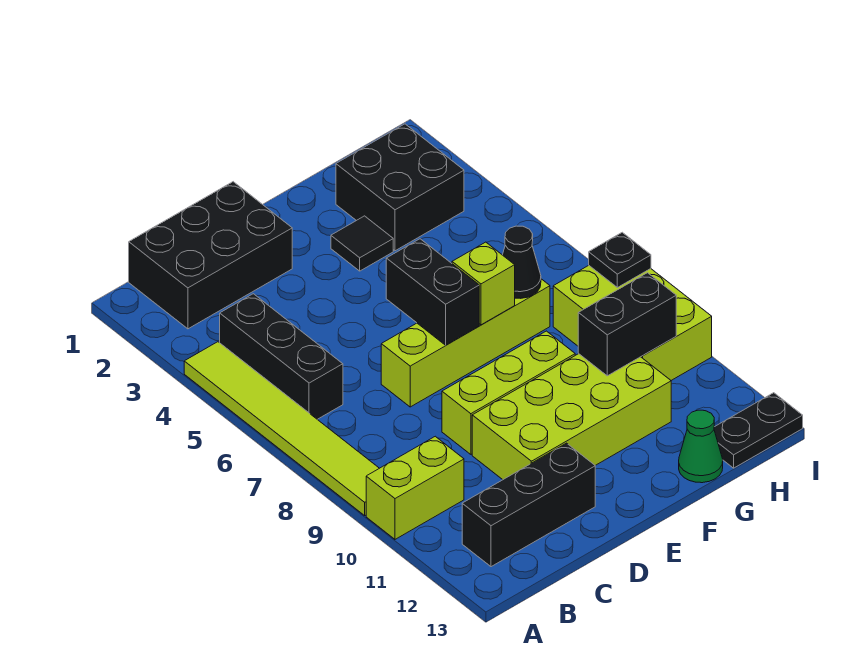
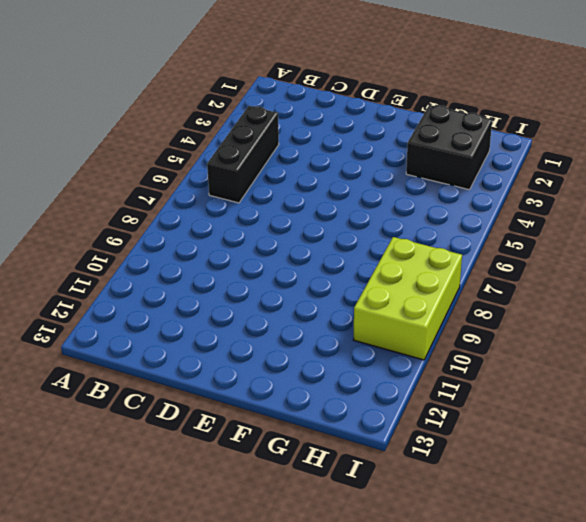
none -> lime 1x6 tile [184,342,379,515]
none -> lime 1x2 brick [366,436,464,539]
none -> black 2x3 brick [129,182,292,329]

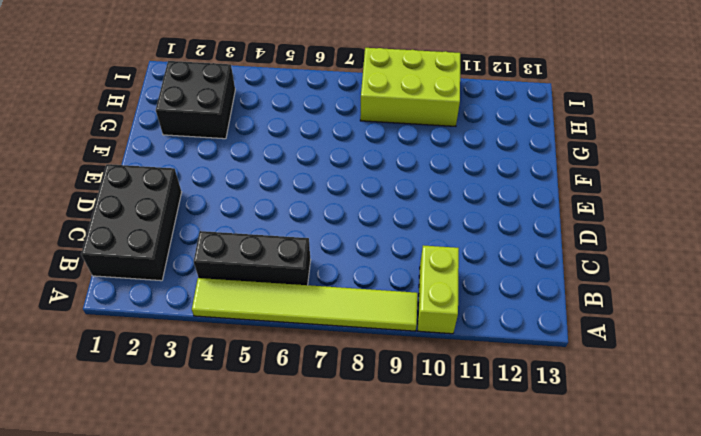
none -> black 1x3 brick [462,443,595,567]
none -> lime 1x4 brick [381,279,550,407]
none -> lime 1x3 brick [442,331,575,454]

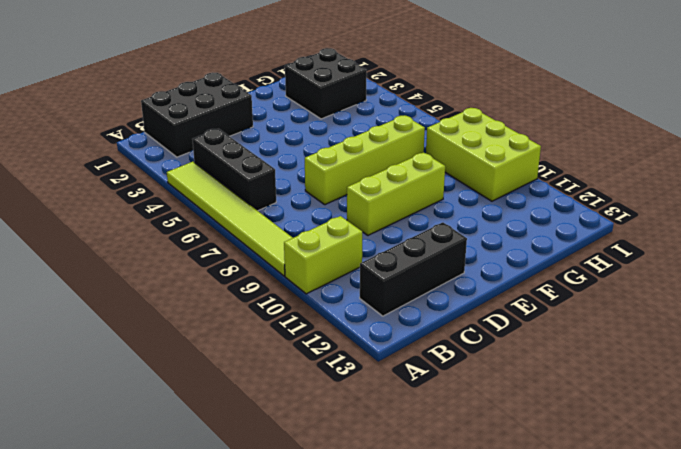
none -> lime 2x4 brick [472,354,671,480]
none -> black 1x1 tile [331,216,393,271]
none -> green 1x1 cone [679,410,723,483]

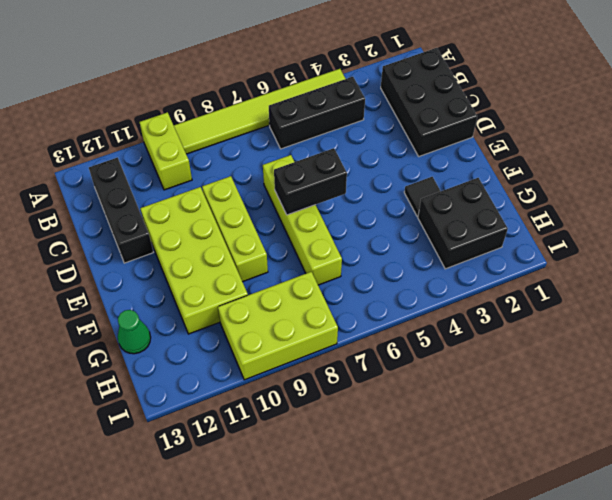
none -> black 1x2 plate [714,393,803,468]
none -> lime 1x1 brick [452,242,515,325]
none -> black 1x1 cone [503,226,541,298]

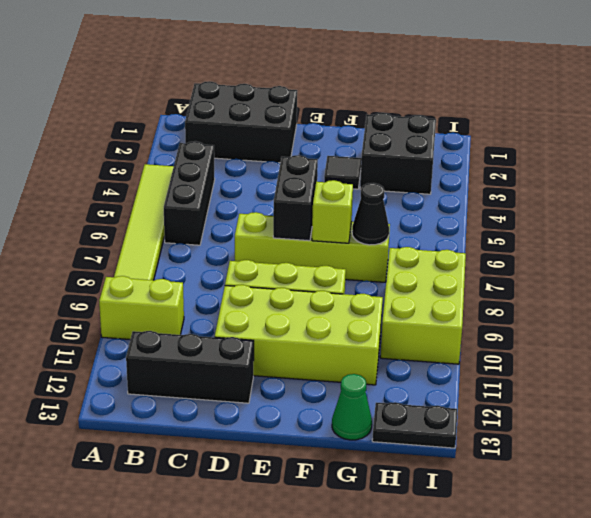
none -> black 1x2 brick [578,273,676,376]
none -> black 1x1 plate [589,232,651,287]

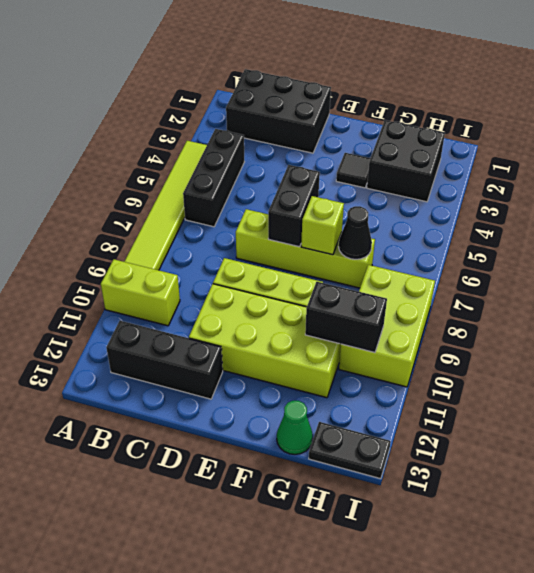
none -> black 1x1 plate [589,232,651,287]

